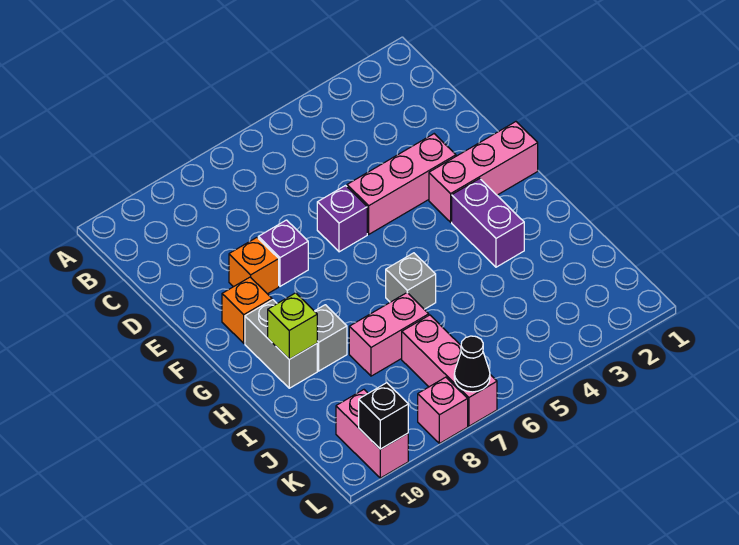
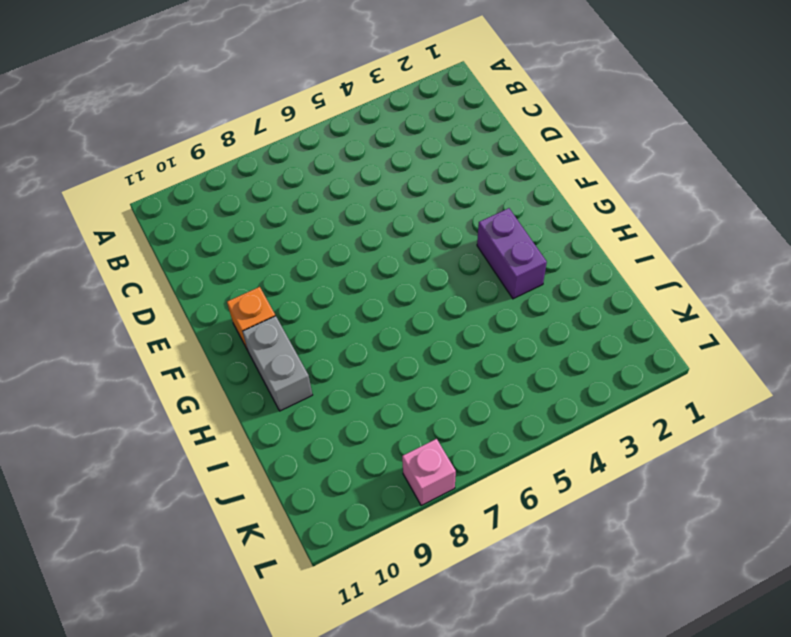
none -> pink 1x3 brick [347,134,456,234]
none -> purple 1x1 brick [317,186,367,252]
none -> purple 1x1 brick [258,220,308,286]

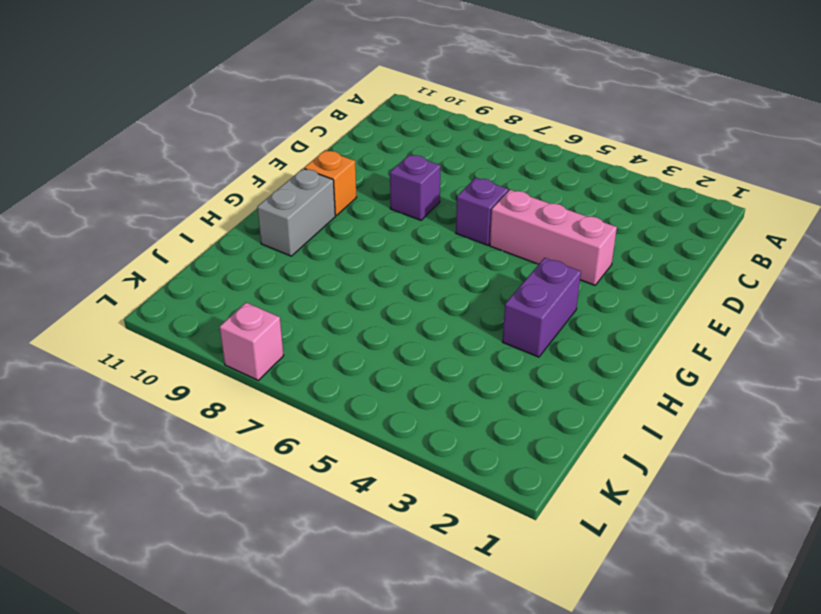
none -> orange 1x1 brick [229,238,279,294]
none -> pink 1x3 brick [429,122,538,222]
none -> grey 1x1 brick [386,253,436,309]

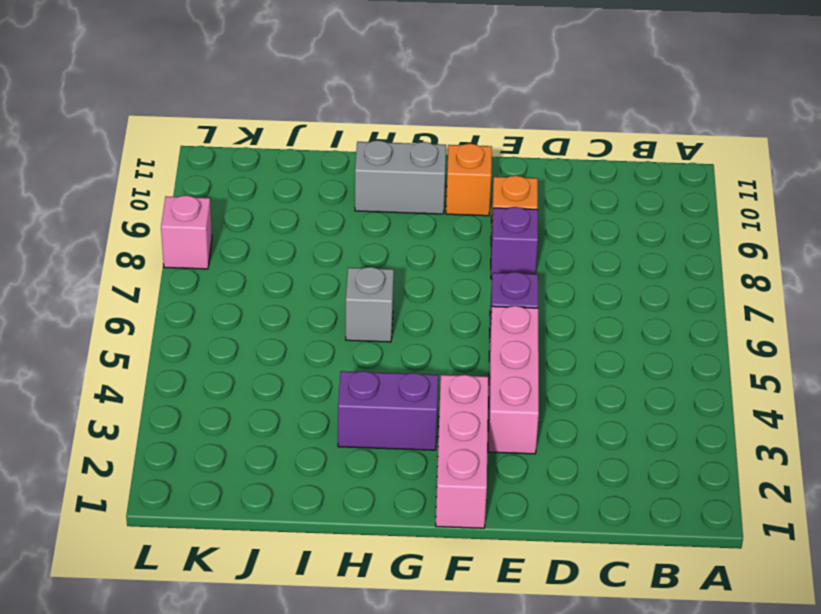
none -> grey 1x1 brick [315,305,347,371]
none -> pink 1x2 brick [349,293,429,376]
none -> pink 1x3 brick [402,315,497,426]

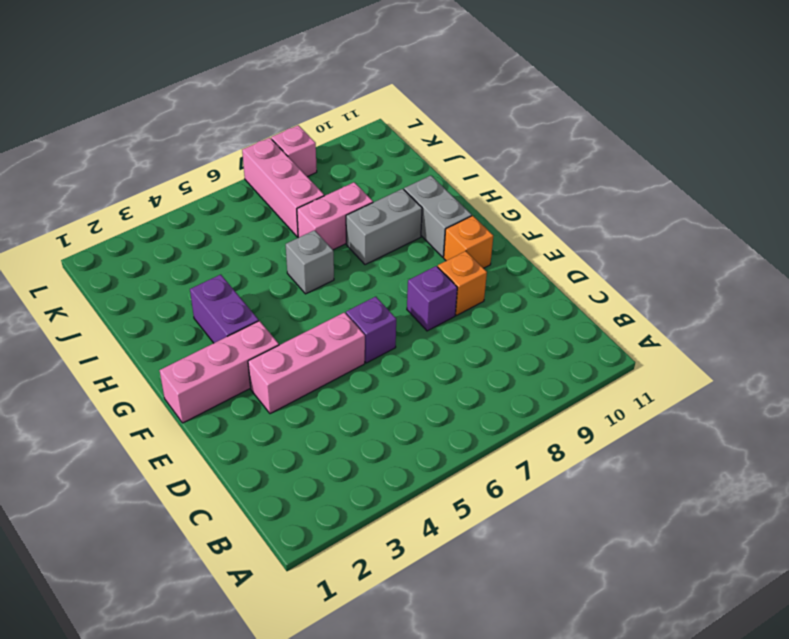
grey 1x2 brick [346,189,422,265] -> grey 1x1 brick [315,305,347,371]
none -> pink 1x2 brick [336,390,408,478]
none -> lime 1x1 brick [268,293,317,359]
none -> black 1x1 cone [454,336,490,392]

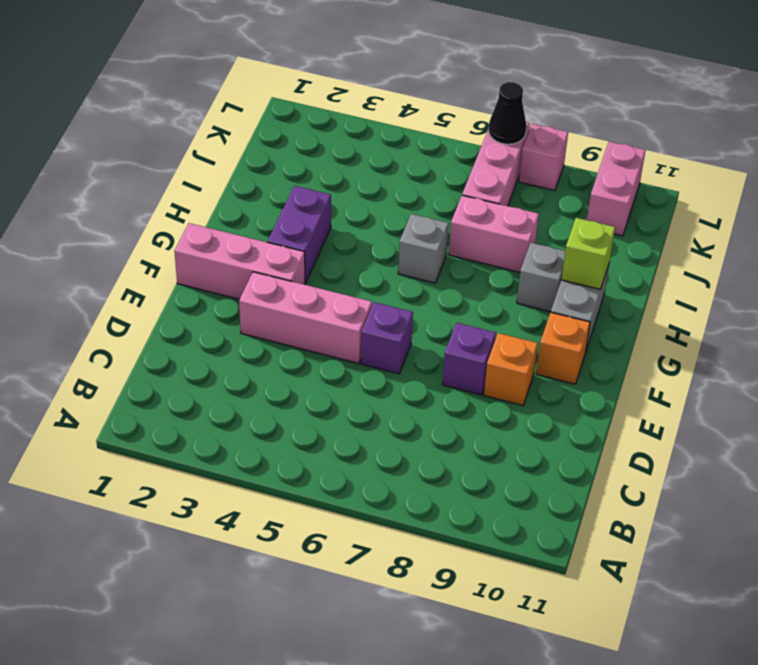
none -> black 1x1 brick [359,383,408,449]

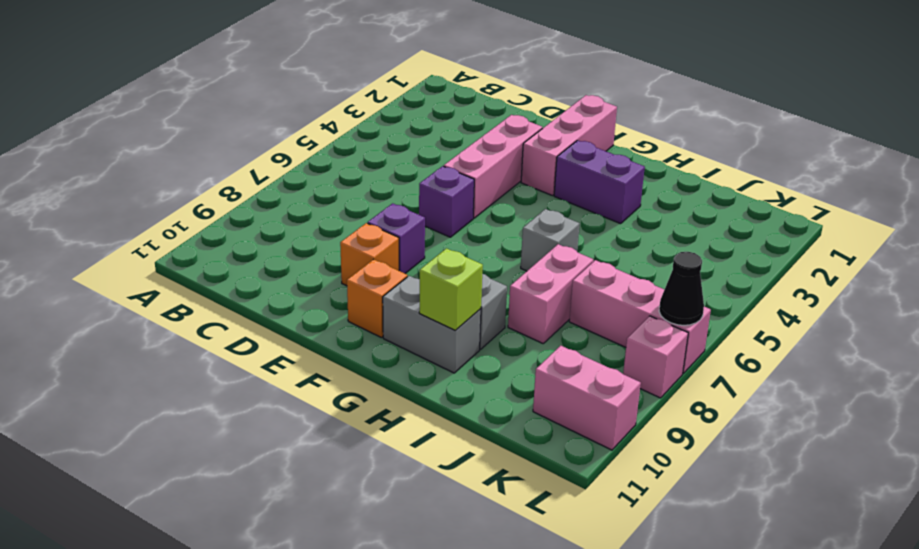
none -> black 1x1 brick [359,383,408,449]

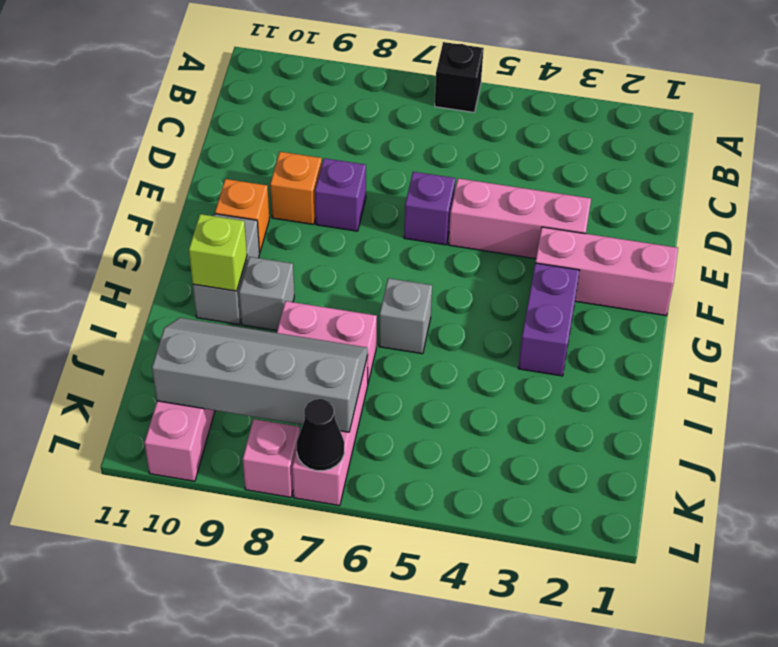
black 1x1 brick [435,42,484,112] -> black 1x1 brick moved to [359,383,408,449]
grey 2x4 slope [152,318,368,432] -> none

